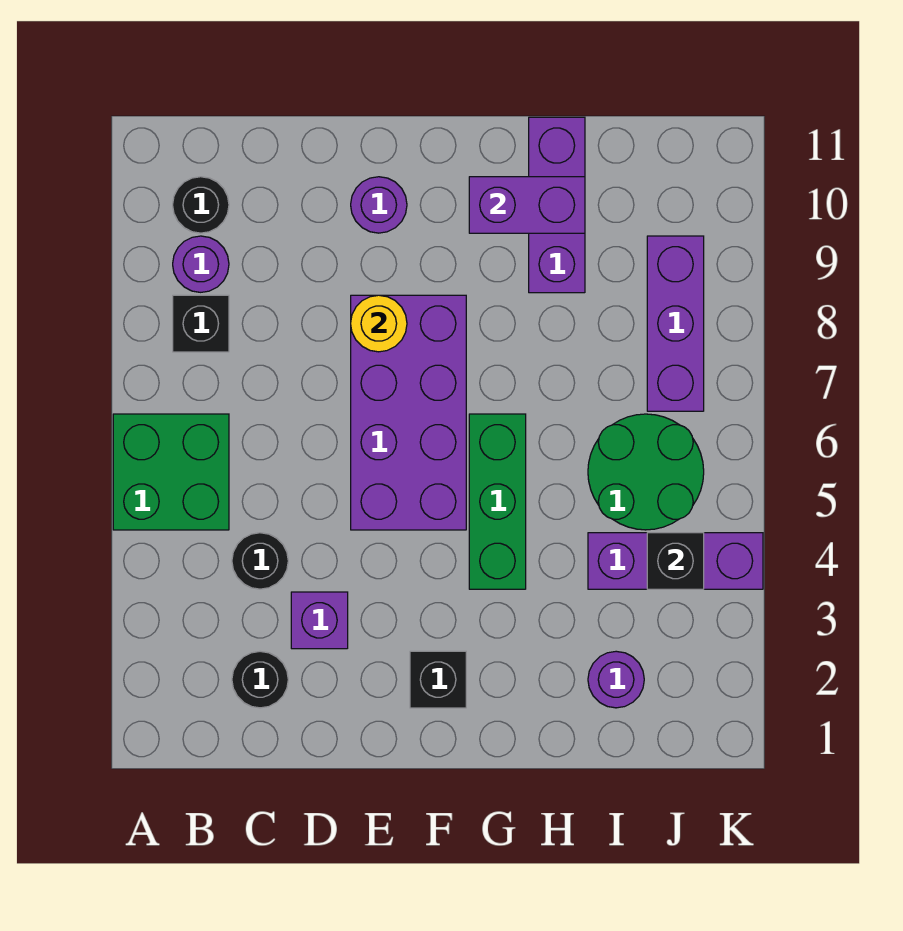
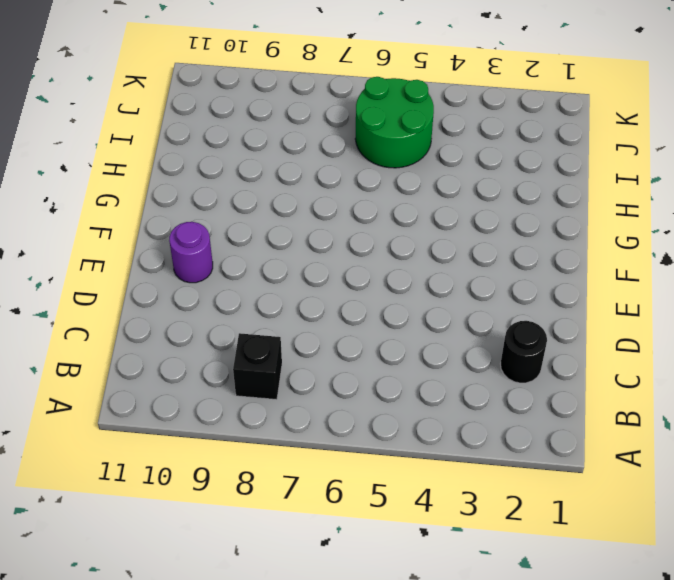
none -> green 2x2 brick [113,414,229,530]
none -> purple 1x1 round brick [173,236,229,292]
none -> black 1x1 round brick [173,177,229,233]

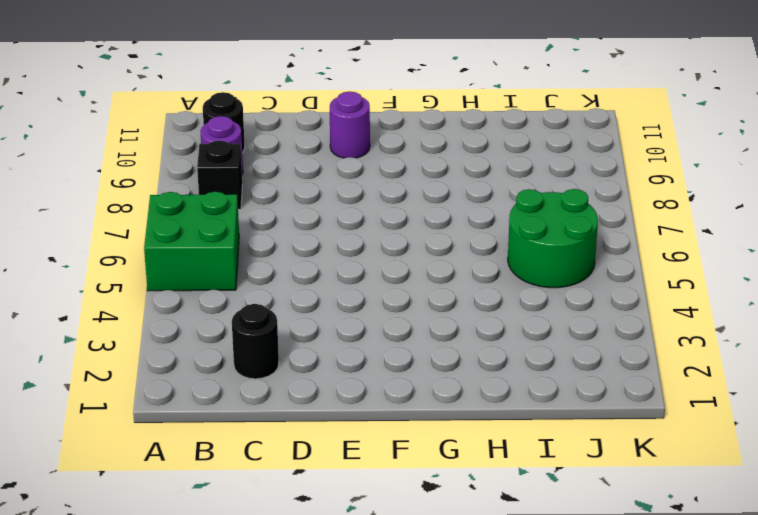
none -> black 1x1 round brick [232,533,288,589]
none -> purple 1x1 brick [291,592,348,649]
none -> purple 2x4 brick [351,295,466,530]

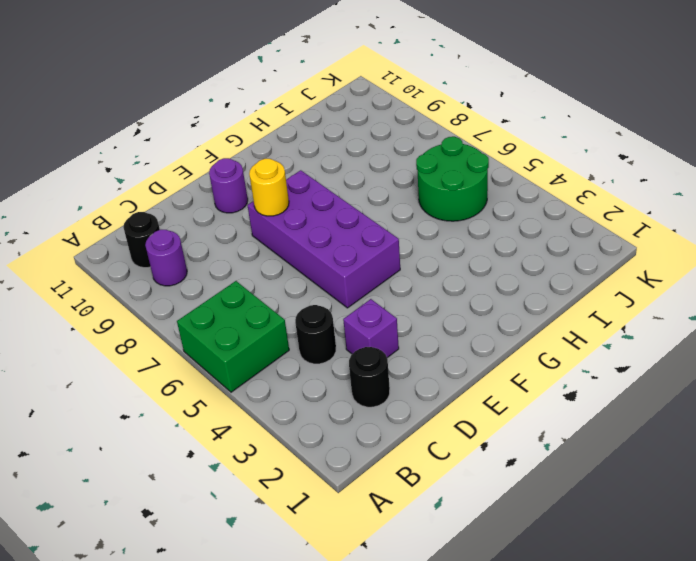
none -> black 1x1 brick [173,295,229,352]
none -> black 1x1 brick [410,651,466,708]
none -> green 1x3 brick [469,414,526,589]

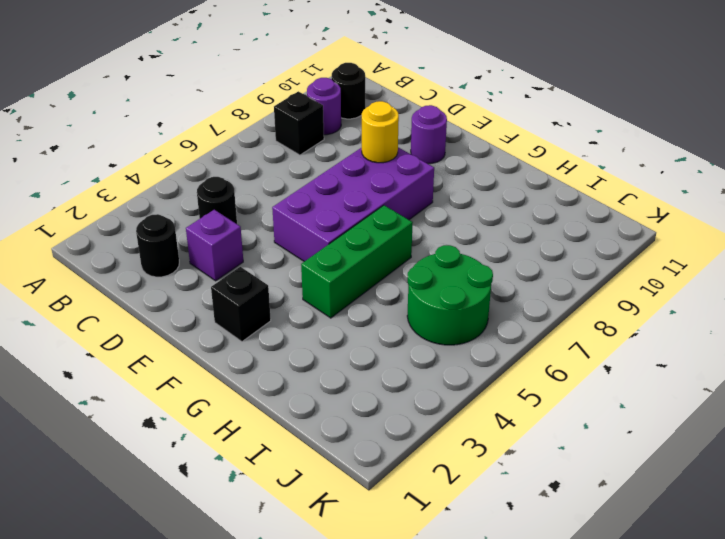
none -> green 2x2 brick [113,414,229,530]
none -> purple 1x3 brick [529,117,585,293]
none -> purple 1x1 round brick [588,651,644,708]

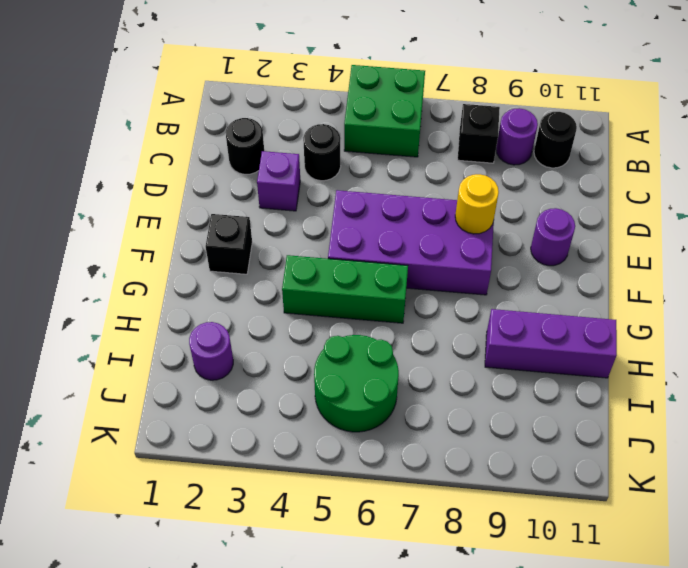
none -> purple 1x3 brick [588,533,763,589]
none -> purple 1x3 brick [647,236,704,411]
none -> purple 1x2 brick [469,177,585,233]

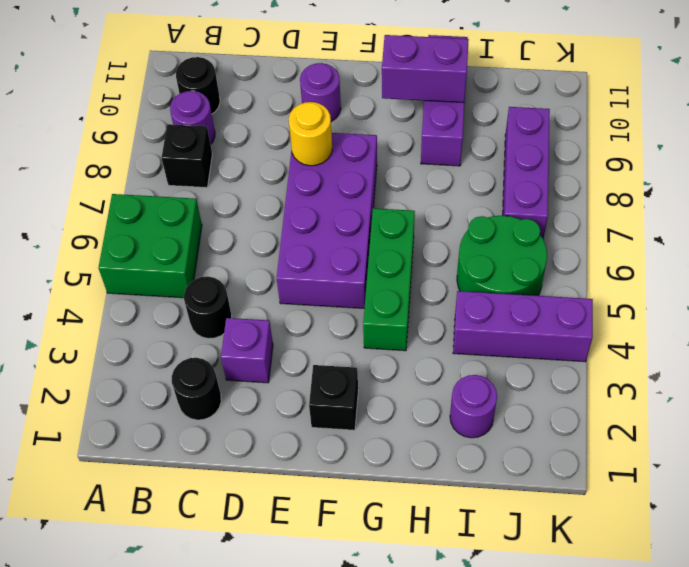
none -> black 1x1 brick [647,533,704,589]

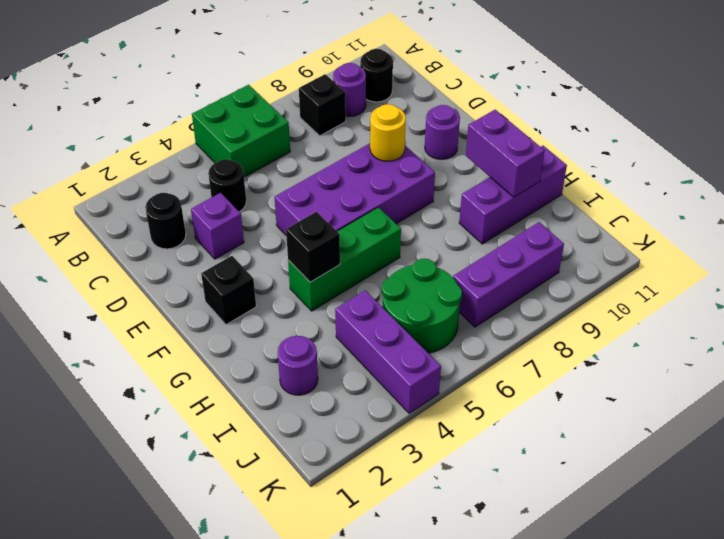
black 1x1 brick [286,212,340,282] -> black 1x1 brick moved to [647,533,704,589]

